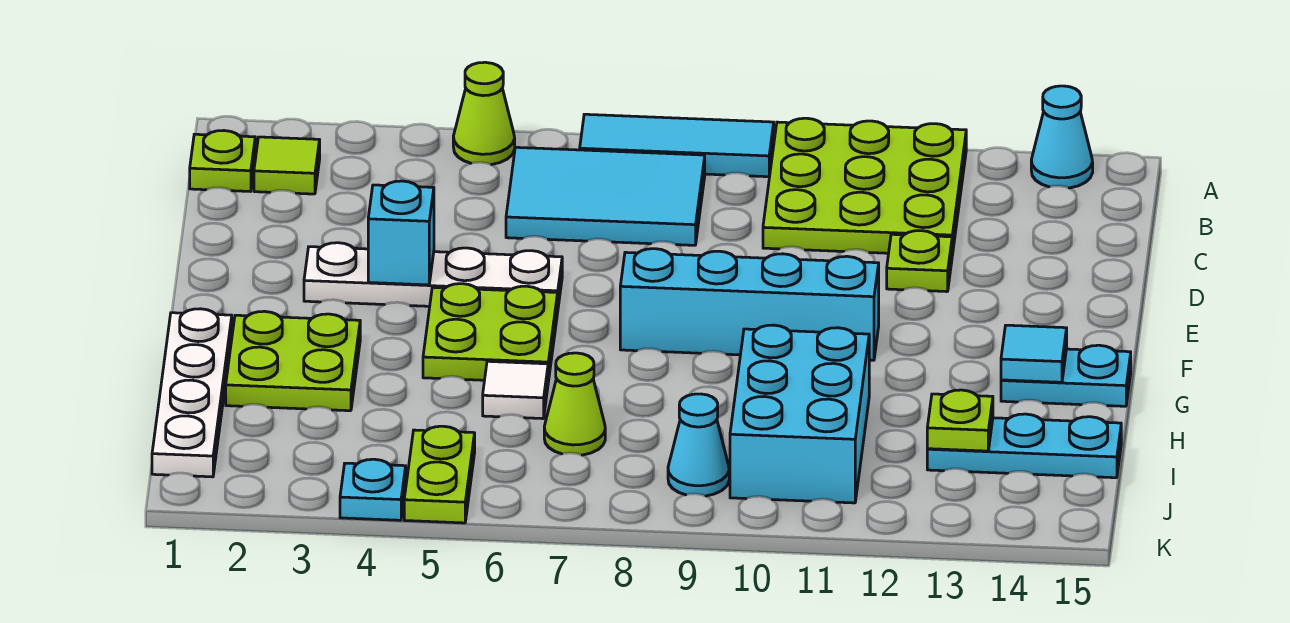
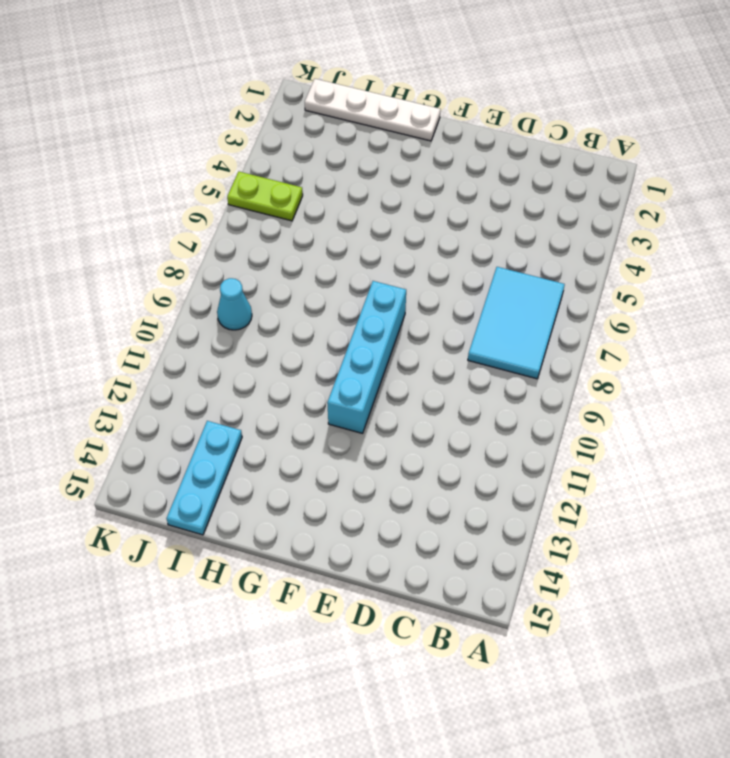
none -> lime 1x1 cone [453,62,515,165]
none -> cyan 1x3 tile [580,114,774,177]
none -> lime 3x3 plate [763,118,966,255]

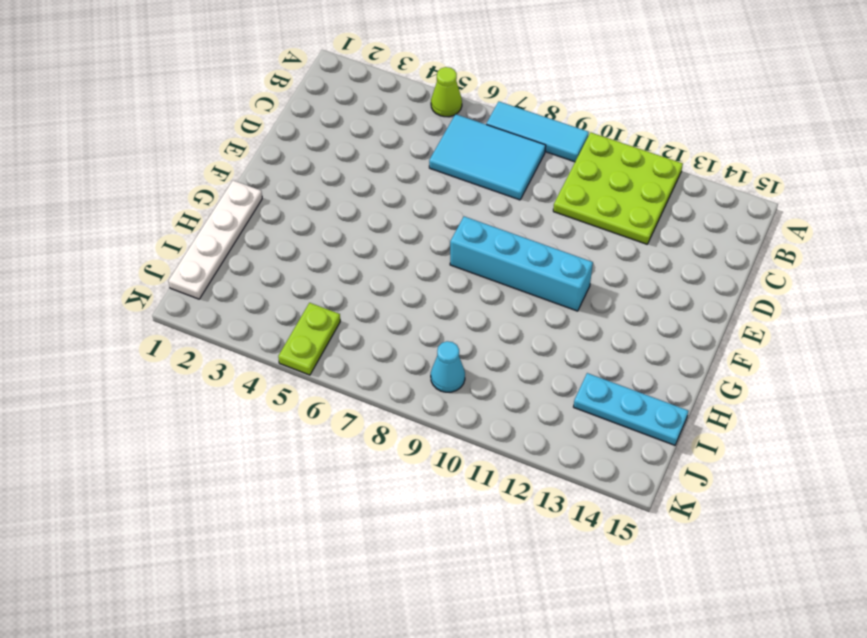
none -> cyan 1x1 cone [1031,86,1093,188]
none -> lime 1x1 plate [190,131,255,192]
none -> lime 1x1 tile [254,137,320,194]

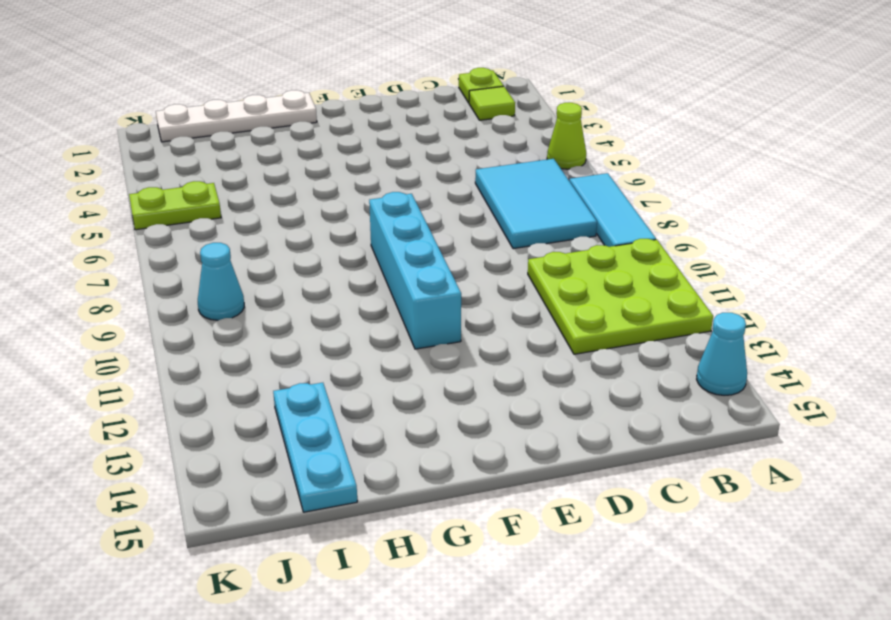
none -> lime 1x1 plate [887,231,952,292]
none -> white 1x4 plate [304,243,562,306]
none -> lime 2x2 plate [423,284,558,382]

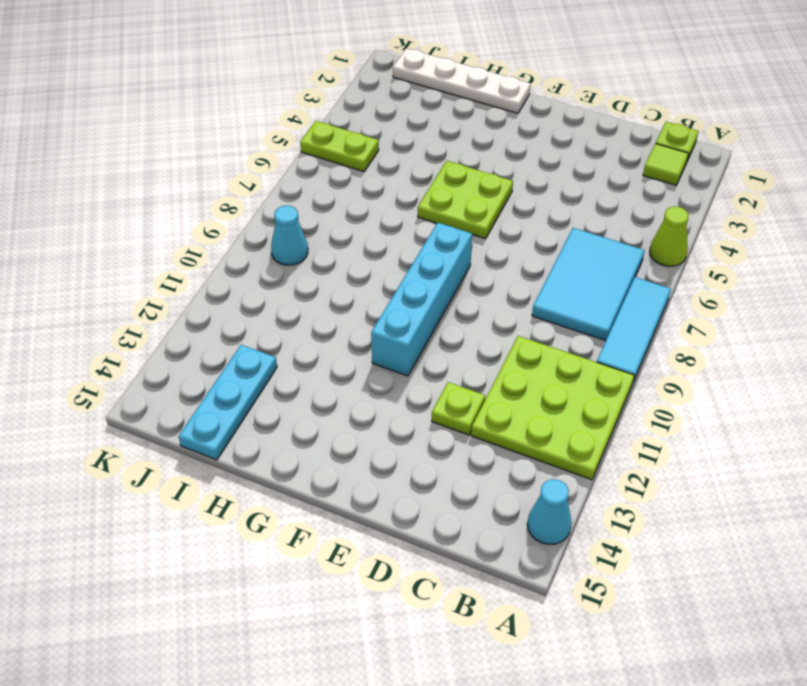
none -> white 1x4 plate [304,243,562,306]
none -> lime 2x2 plate [226,311,360,411]
none -> cyan 1x2 plate [1001,345,1131,406]

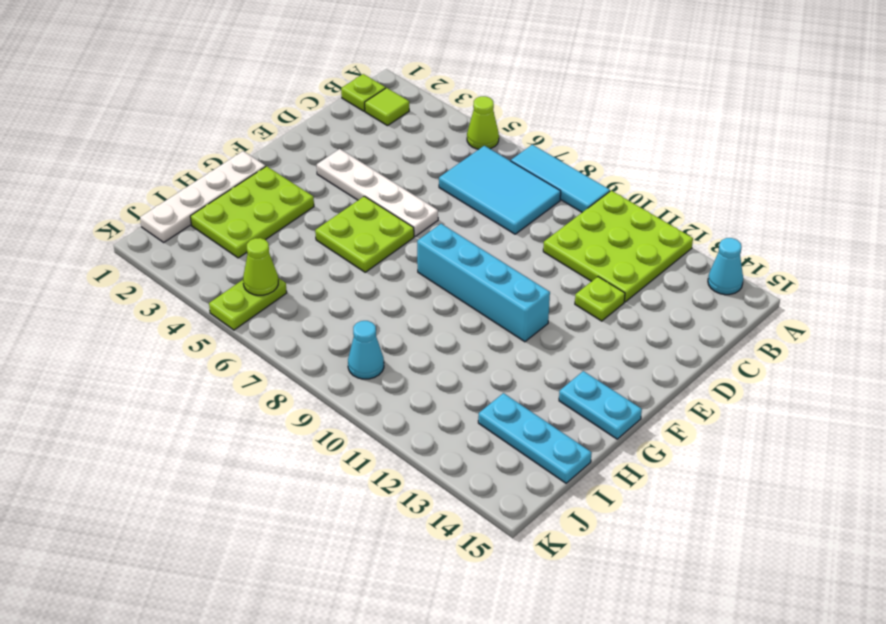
lime 2x3 plate [190,166,314,258] -> lime 2x2 plate [226,311,360,411]
lime 1x1 cone [243,238,278,295] -> lime 1x1 cone moved to [544,353,605,455]
none -> white 1x1 tile [483,361,548,419]
none -> cyan 2x3 brick [730,325,869,503]
none -> cyan 1x1 plate [340,459,406,520]

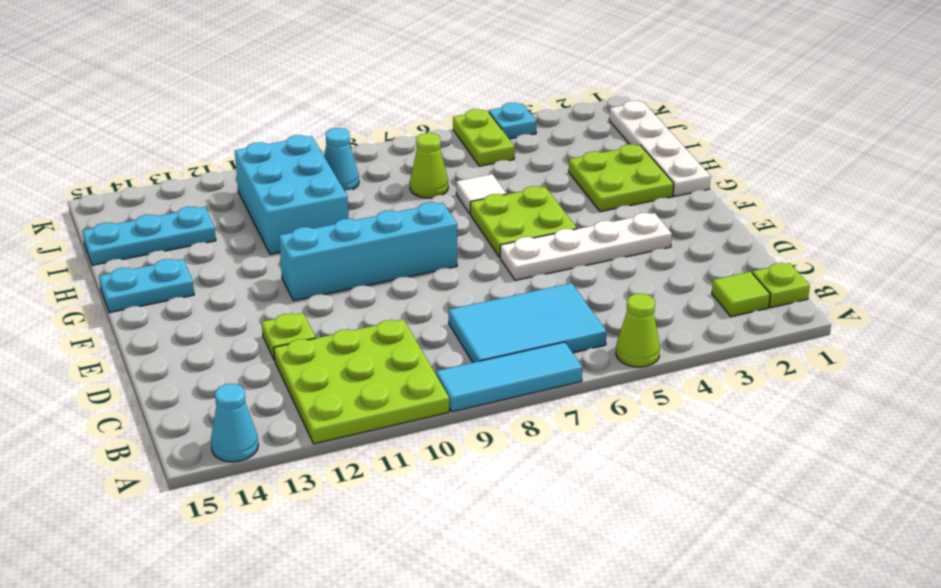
none -> cyan 1x1 brick [368,181,434,285]
none -> cyan 1x1 tile [1001,325,1067,382]
none -> lime 1x1 plate [927,390,993,451]

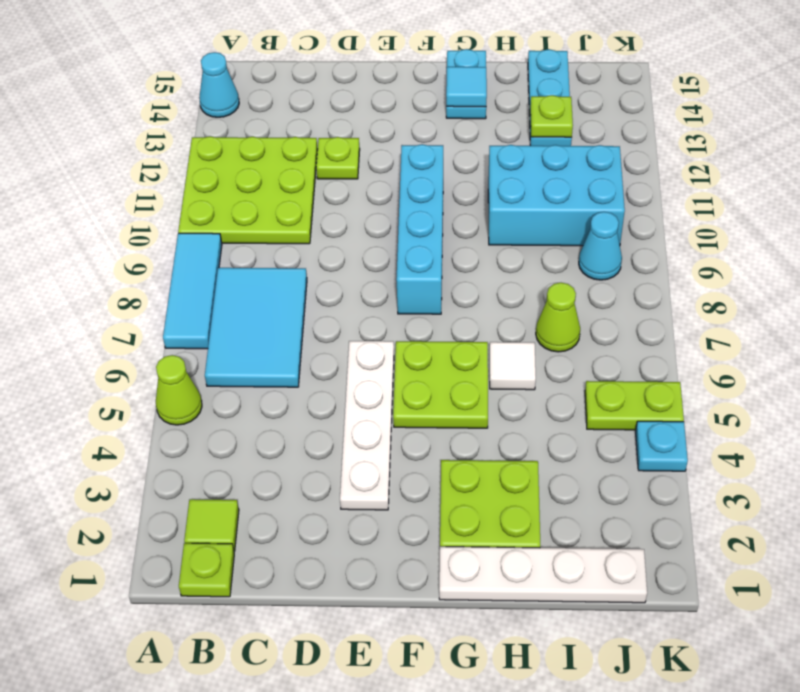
none -> cyan 1x1 brick [368,181,434,285]

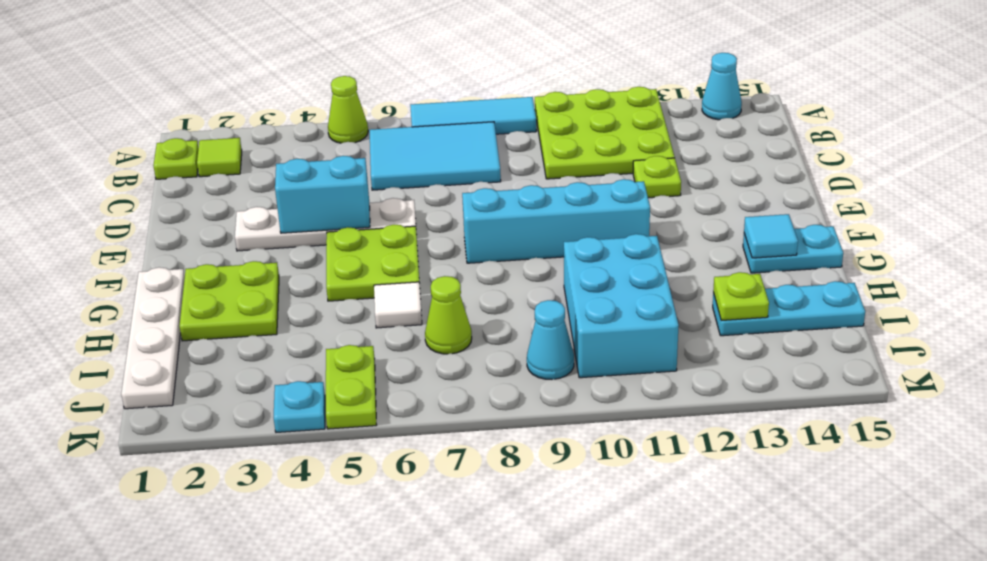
cyan 1x2 brick [275,156,370,233] -> cyan 1x1 brick [368,181,434,285]

